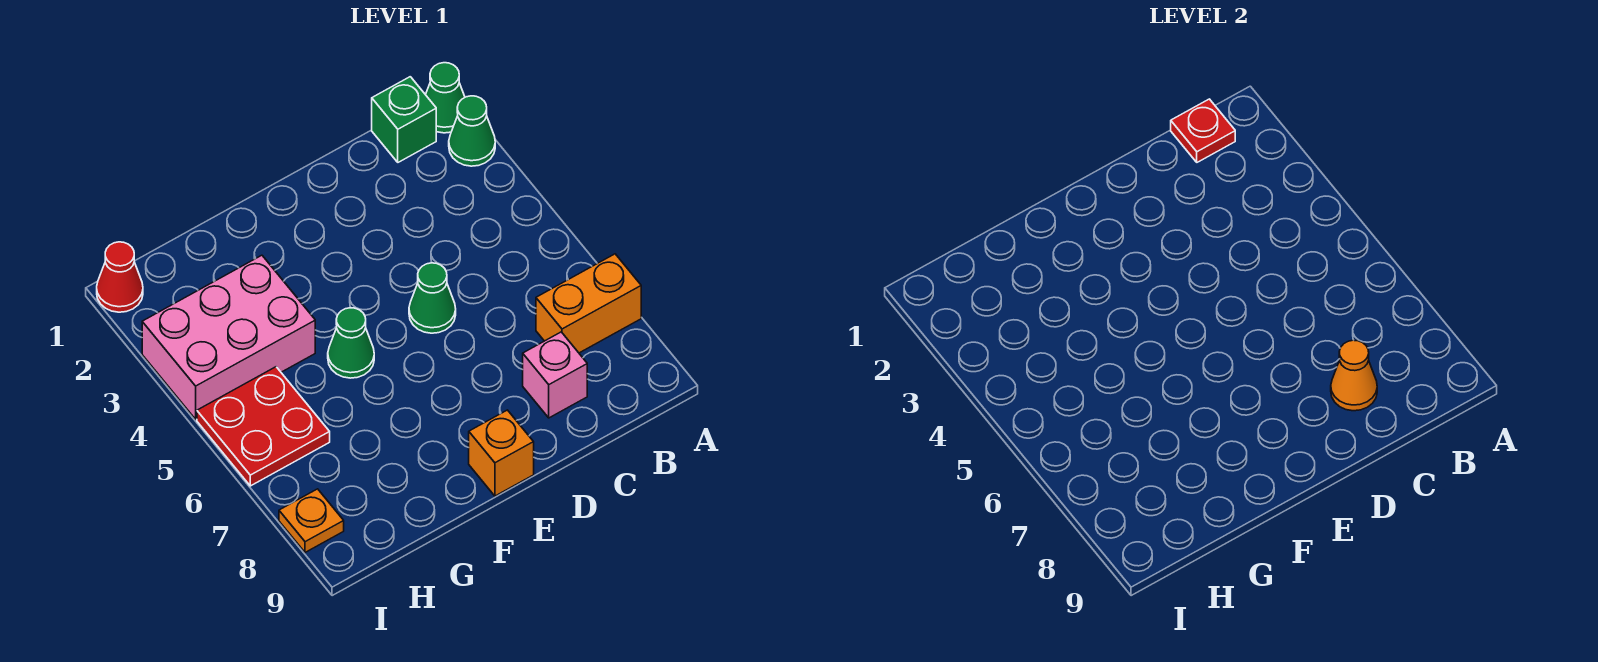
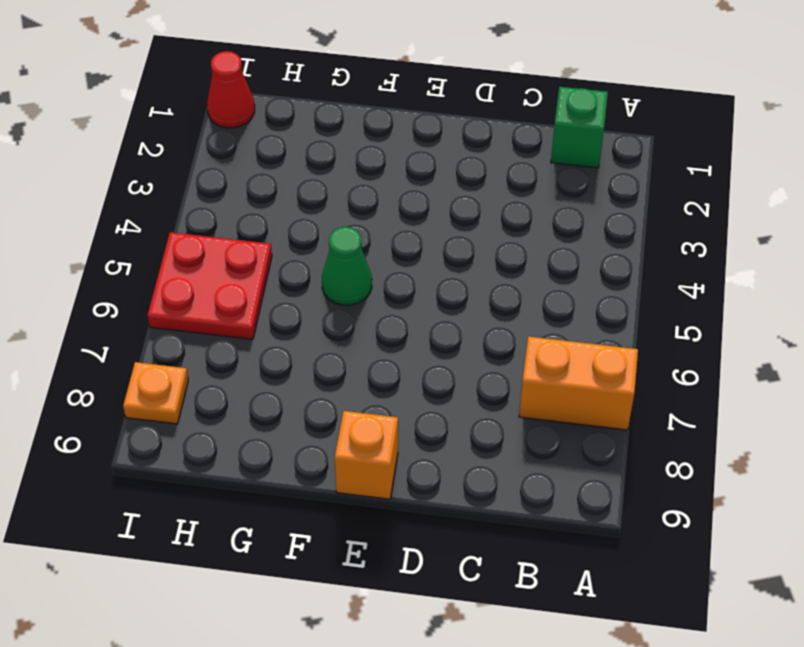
none -> green 1x1 cone [426,63,465,133]
none -> green 1x1 cone [449,96,495,166]
none -> pink 1x1 brick [523,332,587,418]

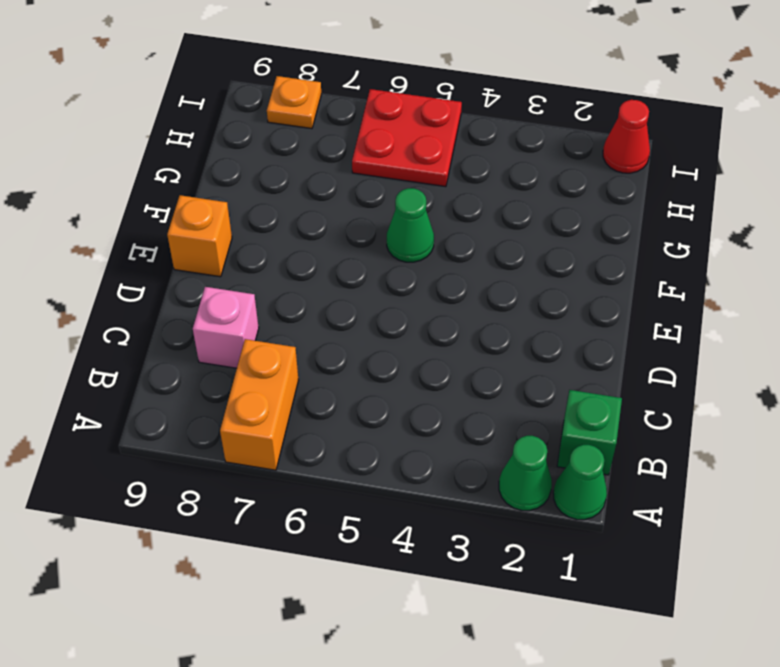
none -> green 1x1 cone [409,263,456,333]
none -> pink 2x3 brick [142,255,315,419]
none -> red 1x1 plate [1171,99,1235,162]

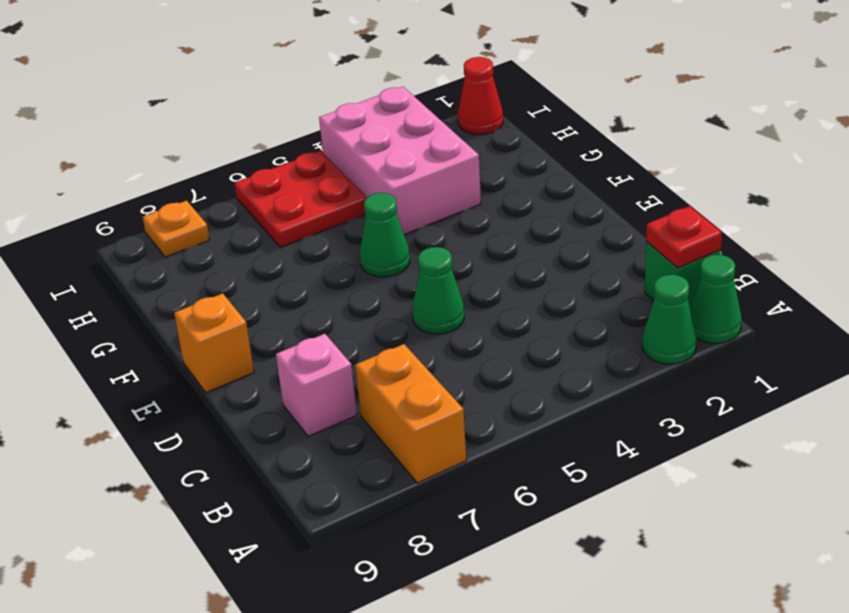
none -> orange 1x1 cone [1331,340,1377,411]

